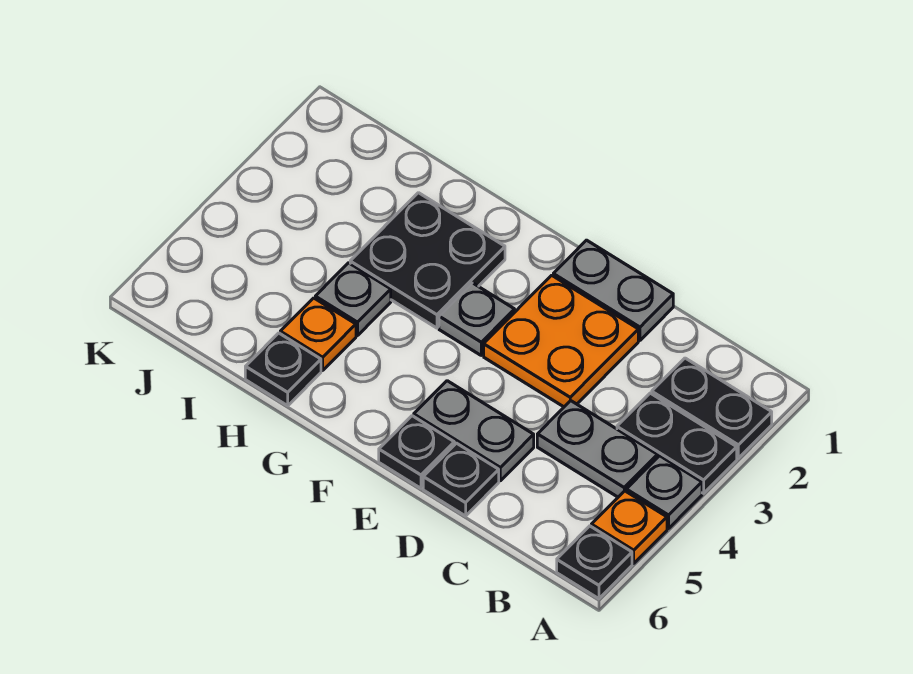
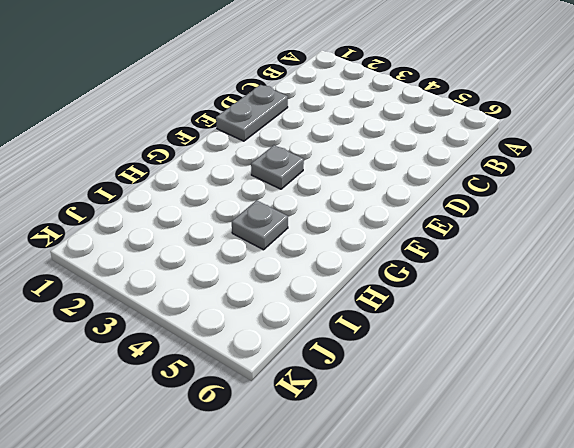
none -> black 1x2 plate [652,358,772,458]
none -> black 1x2 plate [617,393,737,493]
none -> grey 1x1 plate [626,456,702,528]

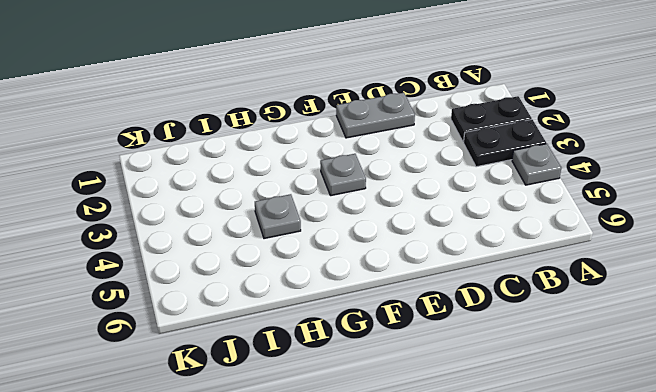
none -> orange 1x1 plate [591,491,667,563]
none -> black 1x1 plate [557,526,632,599]
none -> grey 1x2 plate [537,401,657,497]

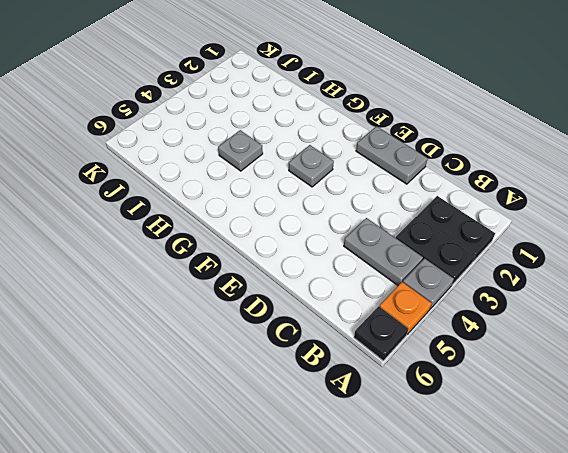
none -> orange 2x2 plate [484,275,638,407]
none -> grey 1x2 plate [414,381,534,481]
none -> black 1x1 plate [423,443,499,516]

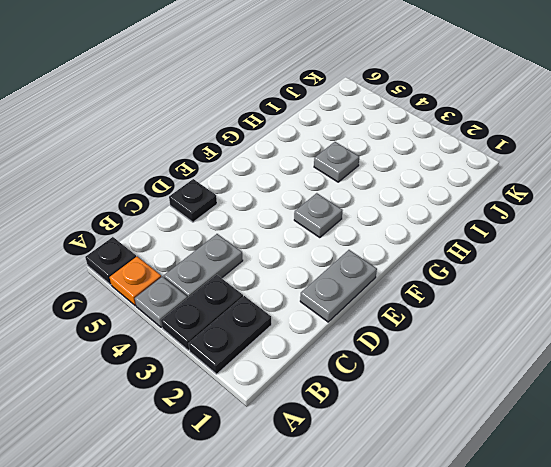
none -> orange 2x2 plate [484,275,638,407]
none -> grey 1x2 plate [414,381,534,481]
none -> black 1x1 plate [379,416,454,488]

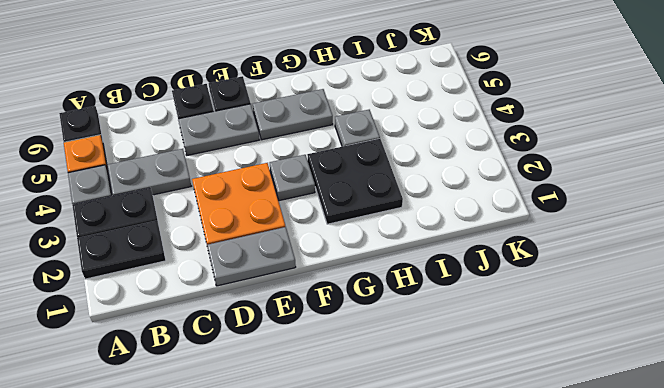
grey 1x2 plate [253,89,333,140] -> none
none -> orange 1x1 plate [280,298,356,371]
none -> black 1x1 plate [245,333,321,406]

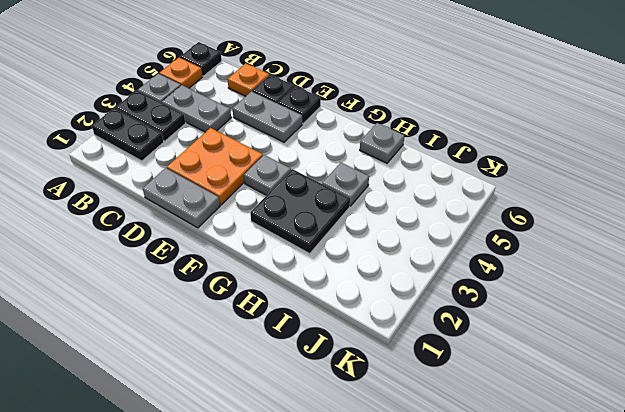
orange 1x1 plate [227,63,269,96] -> orange 1x1 plate moved to [280,298,356,371]
grey 1x1 plate [360,123,404,163] -> black 1x1 plate [245,333,321,406]

